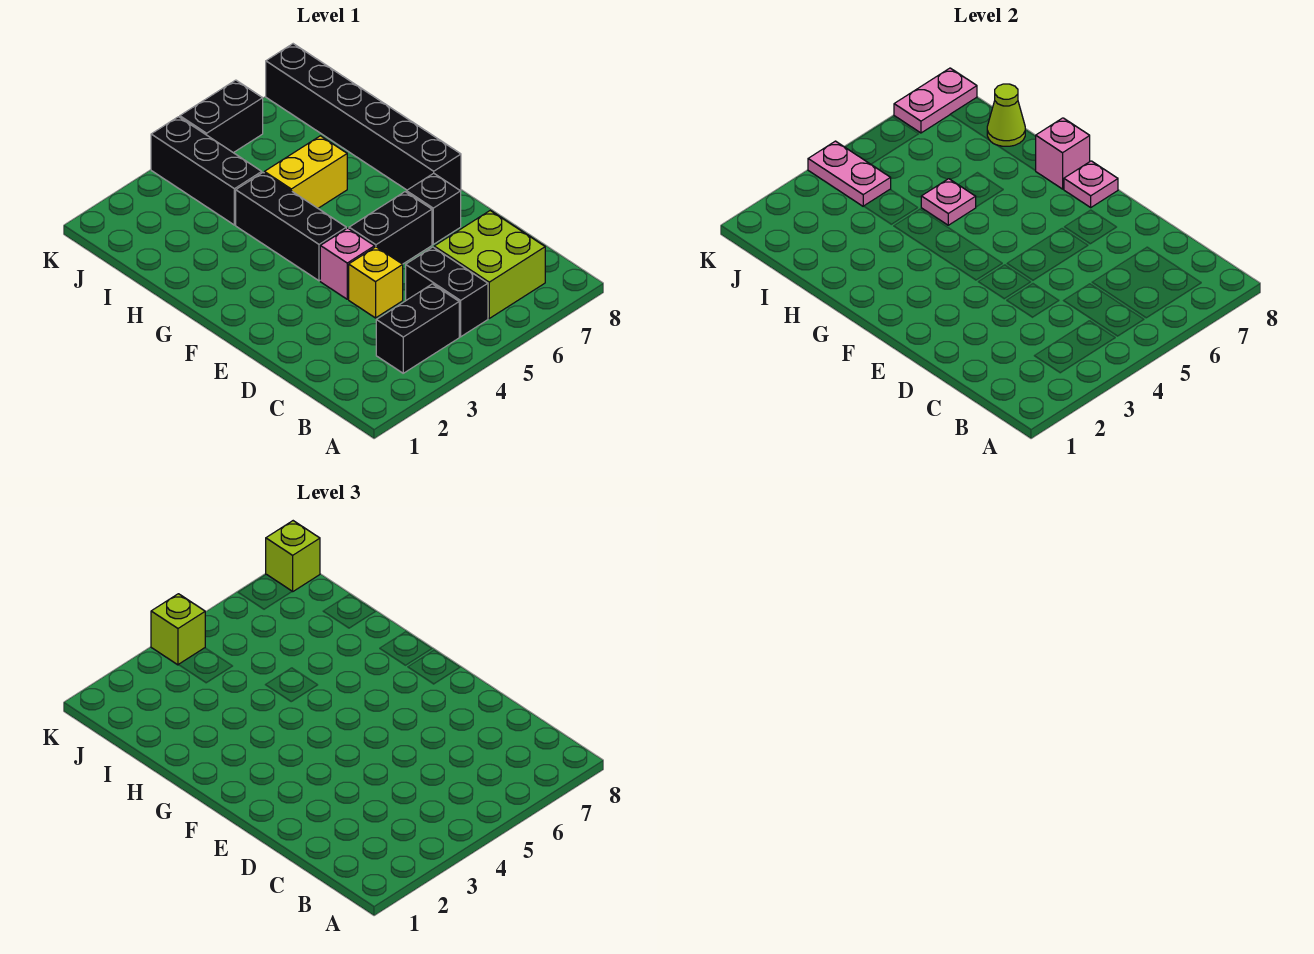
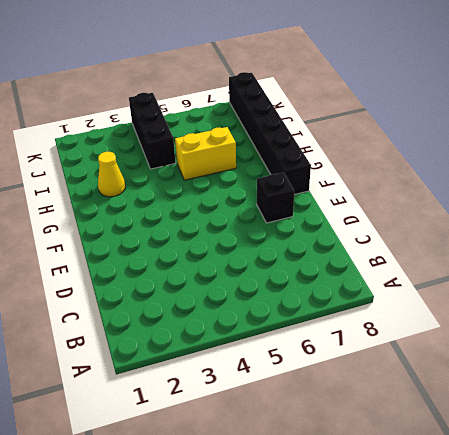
yellow 1x1 cone [98,152,125,197] -> none
none -> black 1x2 brick [376,284,459,373]
none -> black 1x2 brick [406,247,488,337]
none -> lime 2x2 brick [434,211,545,318]

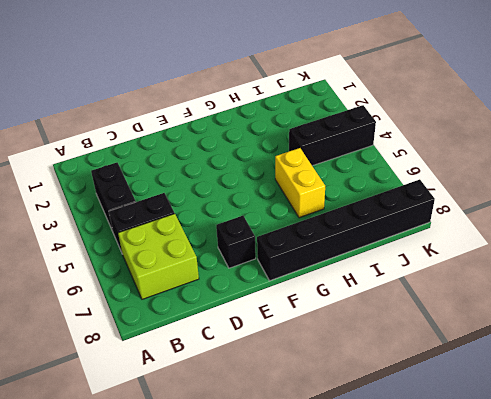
none -> yellow 1x1 brick [349,247,403,318]
none -> pink 1x1 brick [320,228,375,299]
none -> black 1x2 brick [349,192,432,264]

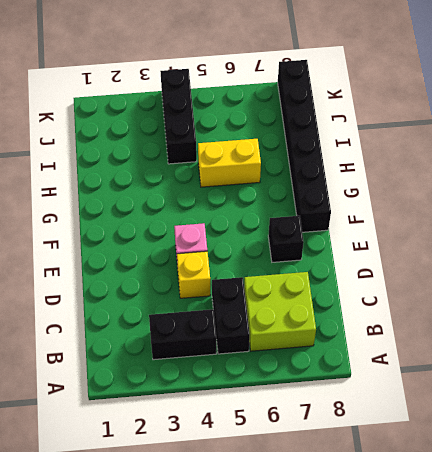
none -> black 1x2 brick [349,192,432,264]
none -> black 1x3 brick [236,173,346,281]
none -> black 1x2 brick [180,80,263,153]

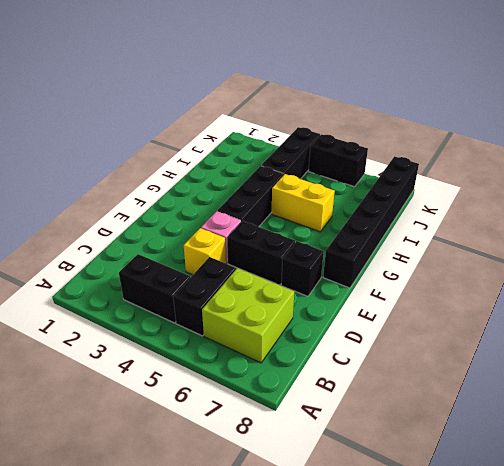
none -> pink 1x1 plate [1064,161,1118,207]
none -> pink 1x1 brick [1036,118,1090,189]
none -> pink 1x1 plate [921,179,976,225]

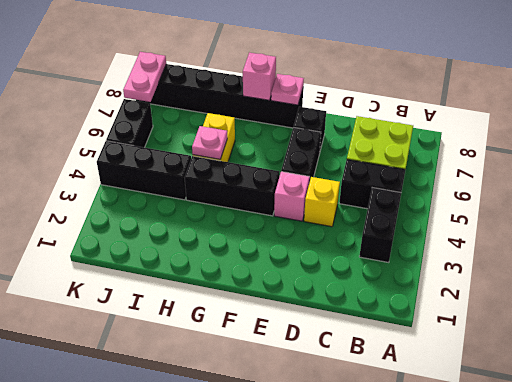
none -> lime 1x1 cone [987,84,1025,146]
none -> pink 1x2 plate [808,141,891,206]
none -> lime 1x1 brick [151,594,205,665]

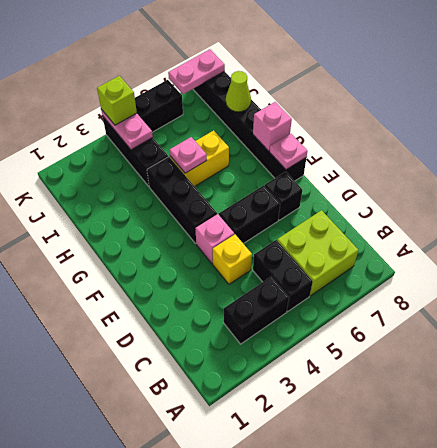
none -> lime 1x1 brick [266,521,320,592]

